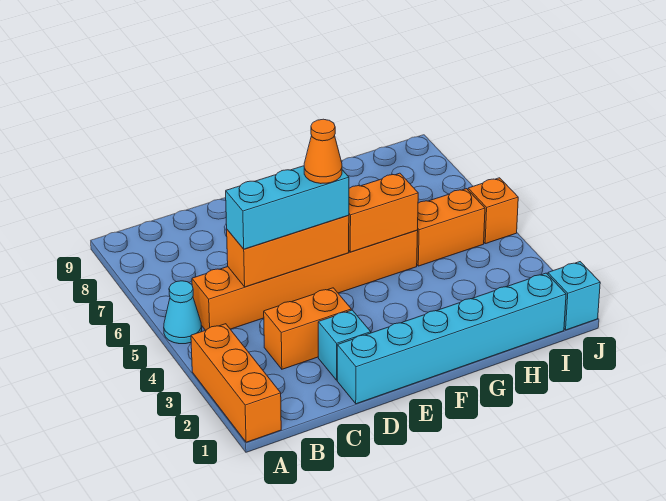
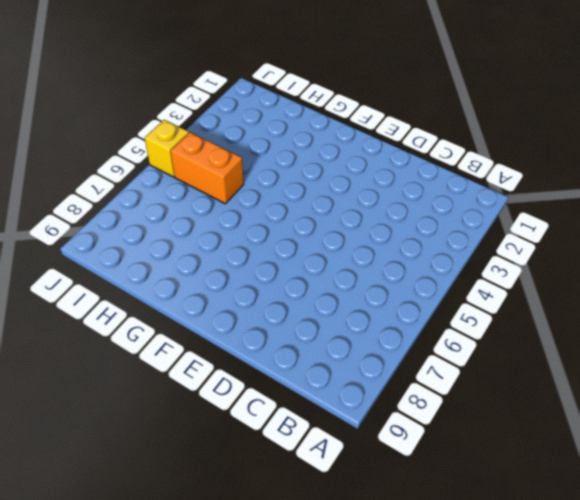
yellow 1x1 brick [145,120,189,177] -> orange 1x1 brick [468,178,518,244]
none -> orange 1x3 brick [191,324,281,442]
none -> cyan 1x1 cone [164,281,202,344]
none -> orange 1x6 brick [192,231,418,330]

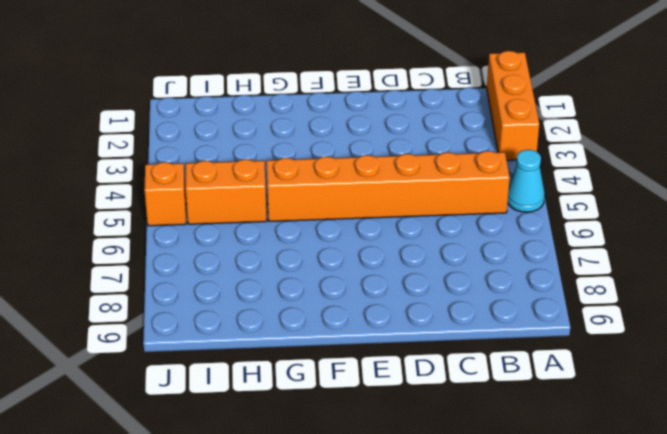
none -> orange 1x2 brick [264,288,351,369]
none -> cyan 1x6 brick [337,273,566,404]
none -> cyan 1x1 brick [318,310,371,380]

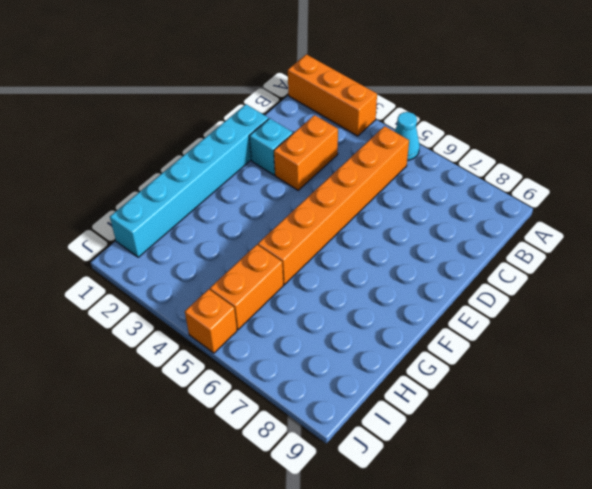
none -> cyan 1x1 brick [548,262,600,330]
none -> orange 1x3 brick [227,215,349,287]
none -> orange 1x2 brick [349,173,418,252]

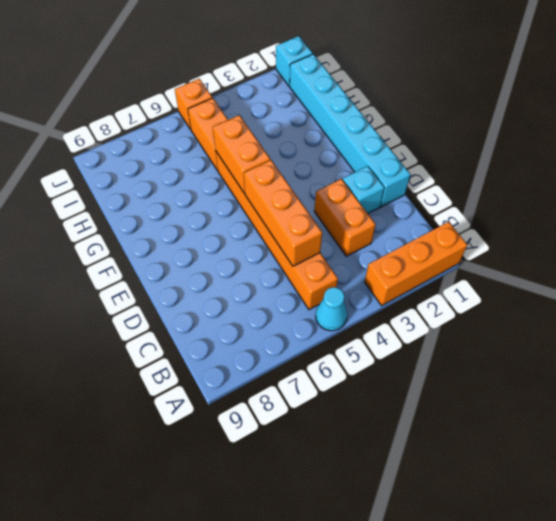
none -> cyan 1x3 brick [226,166,349,249]
none -> orange 1x1 cone [304,119,342,184]

